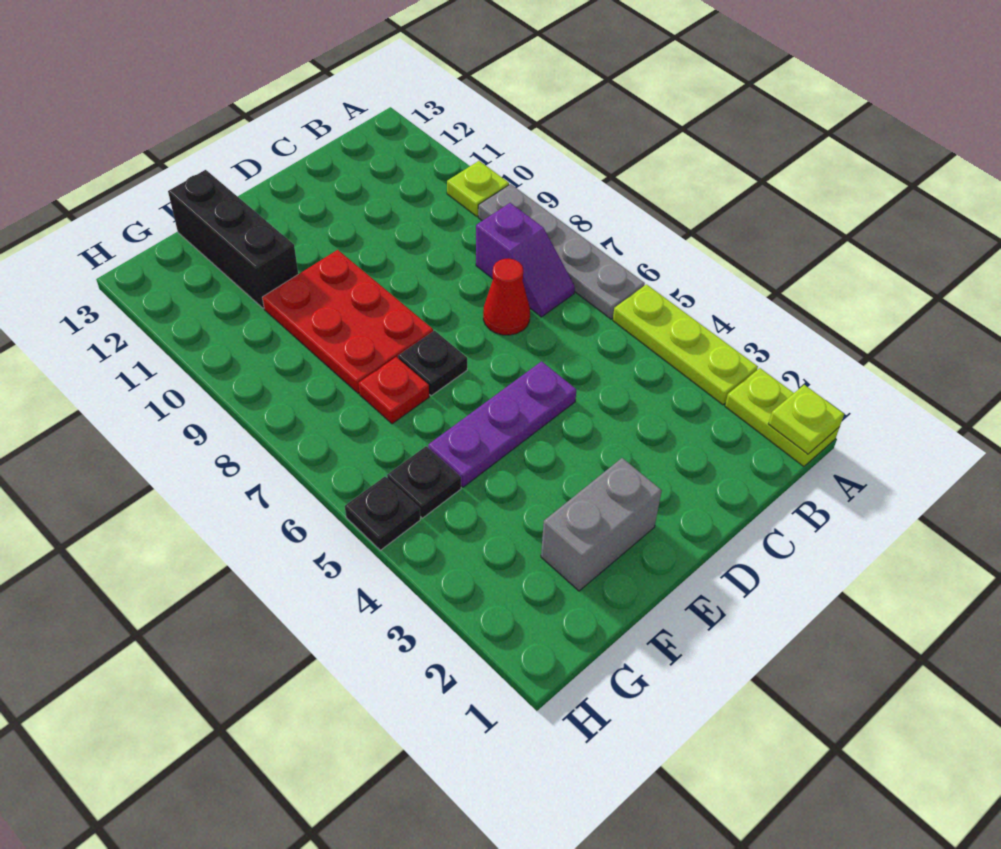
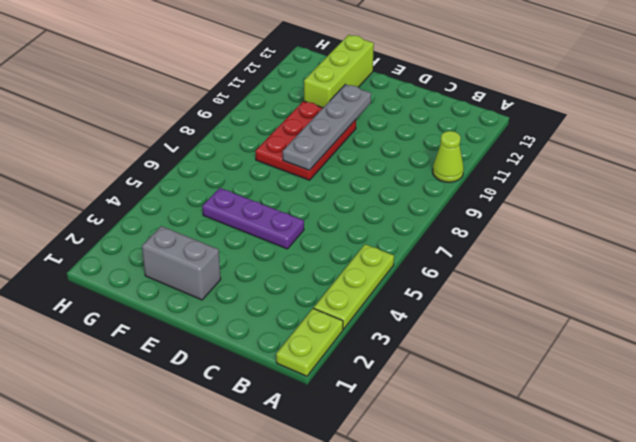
lime 1x1 cone [433,131,464,182] -> lime 1x1 plate [447,161,509,216]
grey 1x4 plate [283,84,371,170] -> grey 1x4 plate moved to [478,184,645,319]
lime 1x3 brick [304,35,374,108] -> black 1x3 brick [168,170,298,309]
none -> purple 1x2 slope [476,203,575,317]
none -> red 1x1 cone [483,259,530,335]
none -> black 1x1 plate [398,331,467,396]

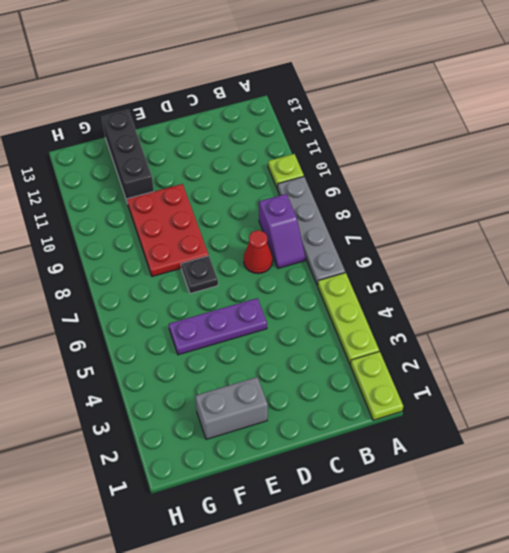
none -> red 1x1 plate [359,357,429,424]
none -> black 1x1 plate [387,446,461,518]
none -> black 1x1 plate [345,477,420,550]

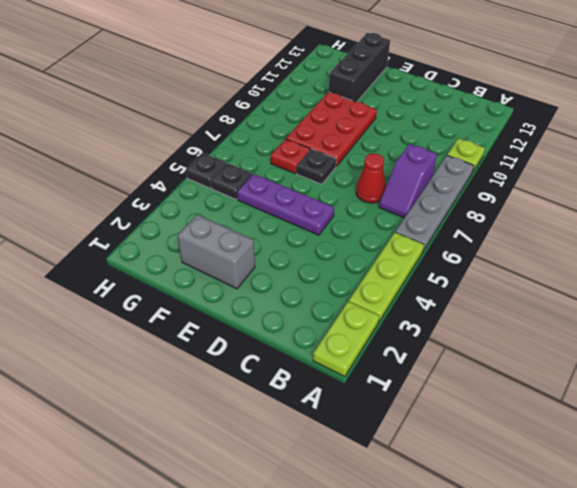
none -> lime 1x1 plate [769,385,844,454]

